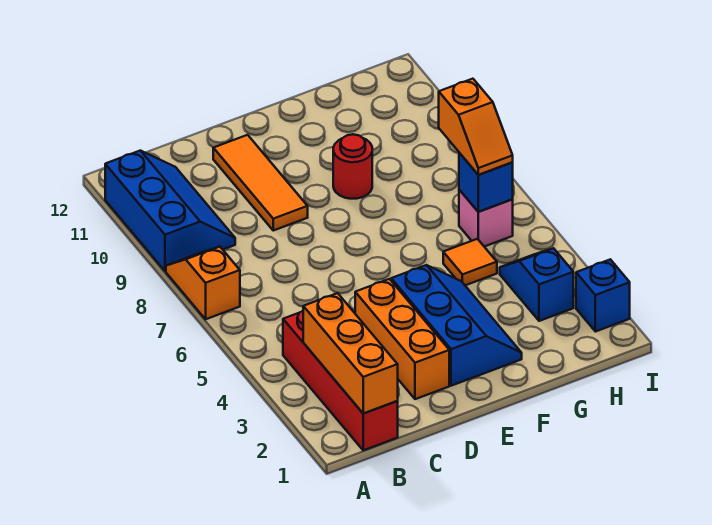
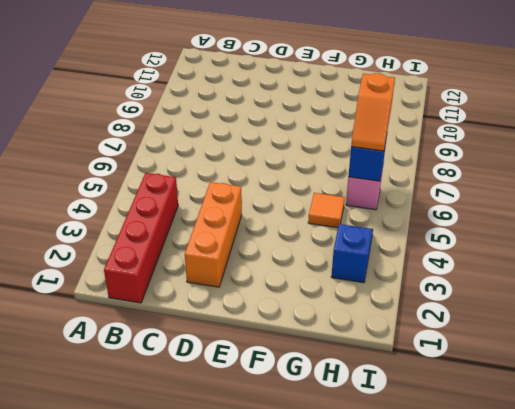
none -> orange 1x2 slope [166,247,240,319]
none -> blue 2x3 slope [105,151,235,271]
none -> orange 1x3 tile [213,135,308,231]

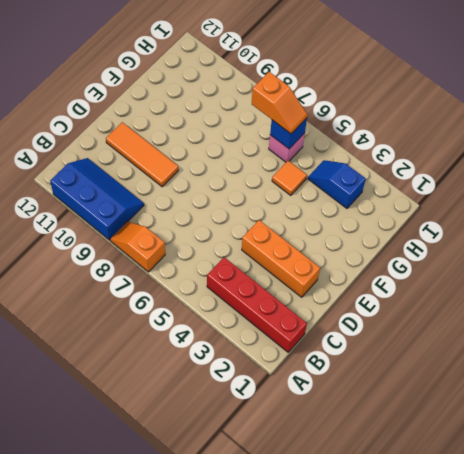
none -> blue 2x3 slope [391,265,522,386]
none -> red 1x1 round brick [333,134,372,199]
none -> blue 1x1 brick [576,259,630,332]

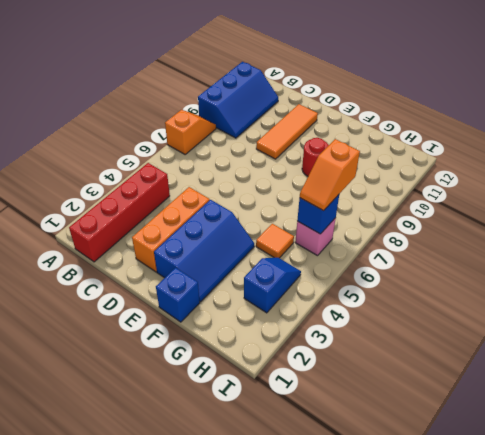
blue 1x1 brick [156,268,200,322] -> blue 1x1 brick moved to [576,259,630,332]
none -> orange 1x3 brick [303,293,398,413]

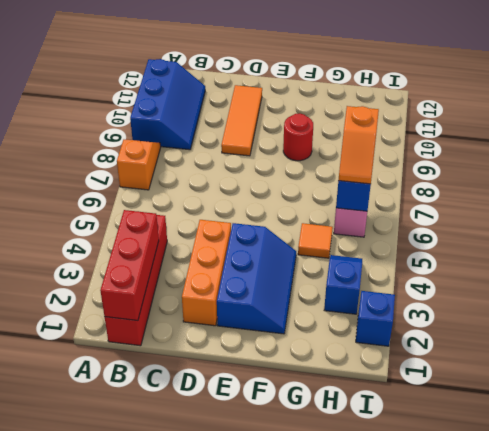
red 1x3 brick [100,210,159,321] -> orange 1x3 brick [303,293,398,413]

